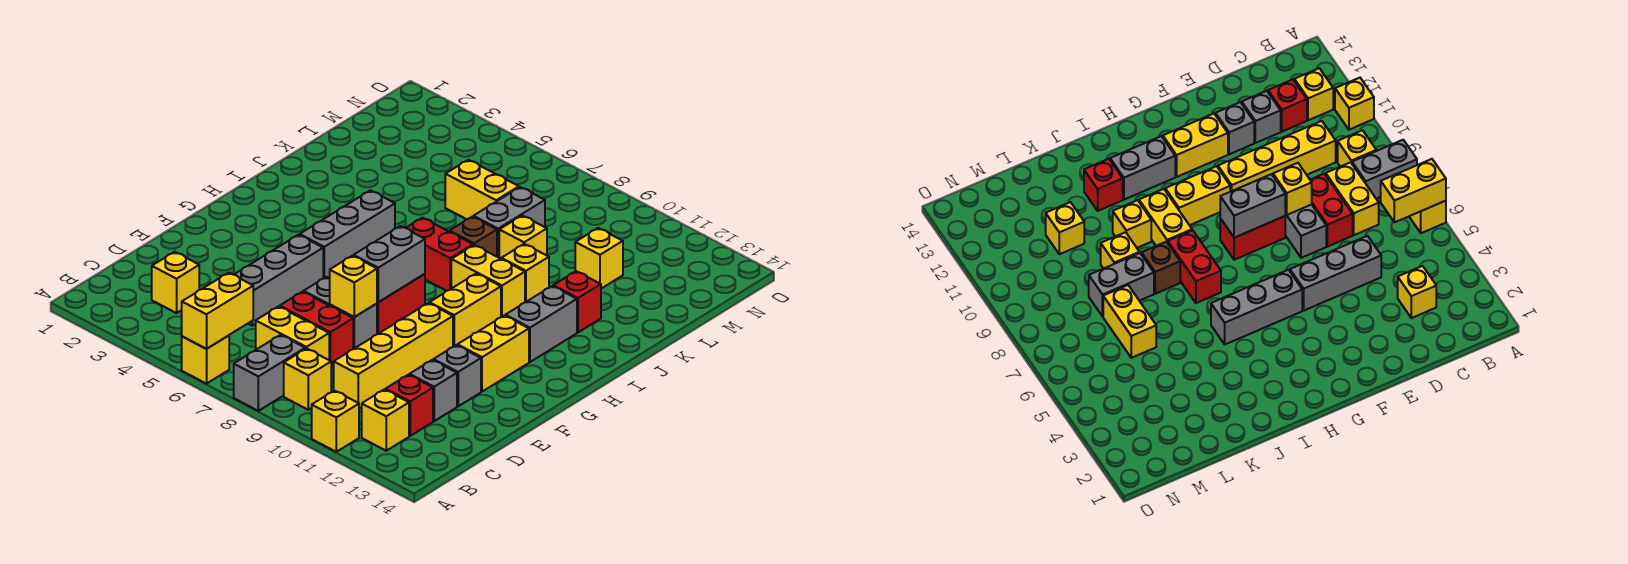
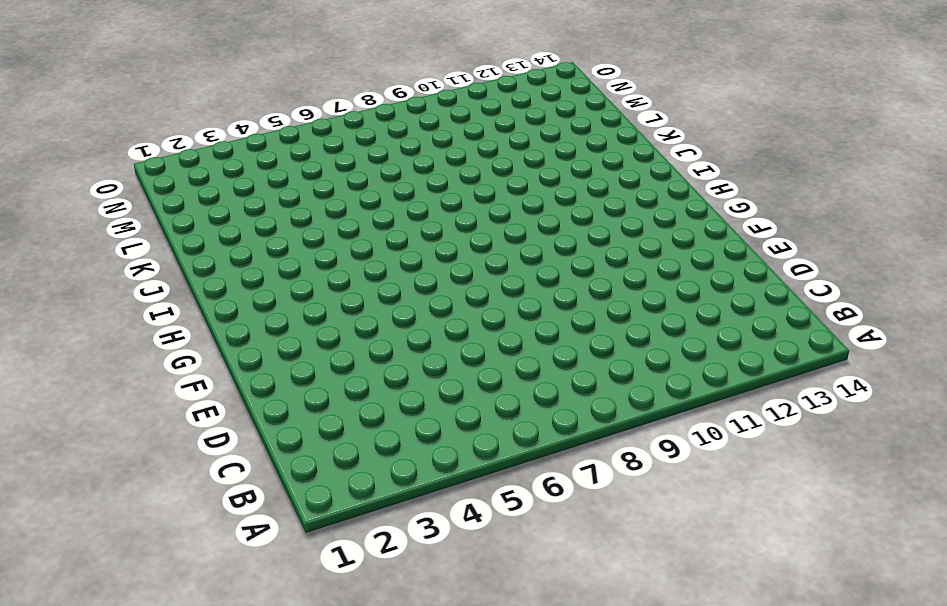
none -> yellow 1x1 brick [182,336,229,384]
none -> grey 1x2 brick [234,335,305,411]
none -> yellow 1x1 brick [312,391,359,452]
none -> yellow 1x1 brick [284,348,331,410]

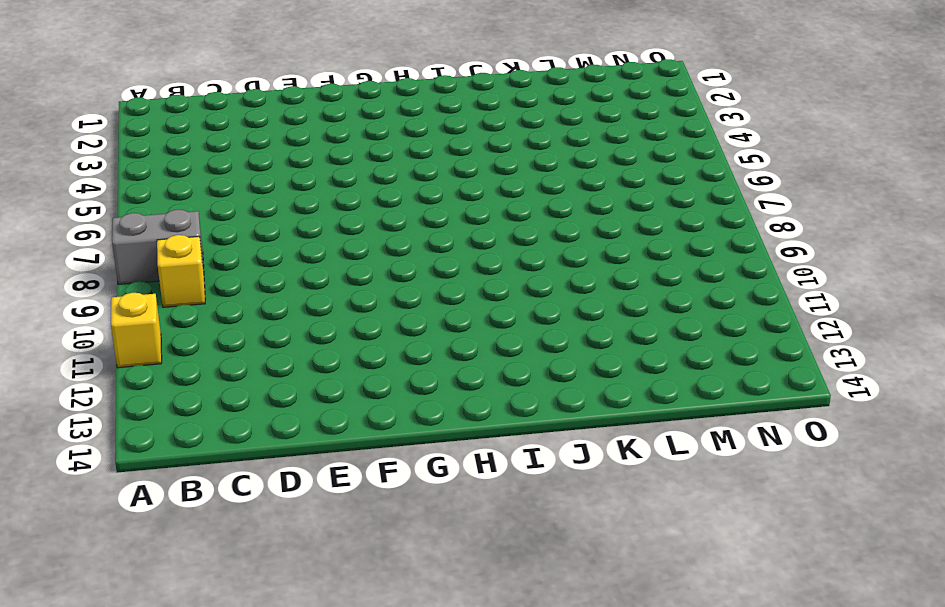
none -> yellow 1x1 brick [182,336,229,384]
none -> yellow 1x1 brick [362,389,409,451]
none -> yellow 1x1 brick [152,252,199,313]
none -> yellow 1x2 brick [256,306,329,360]

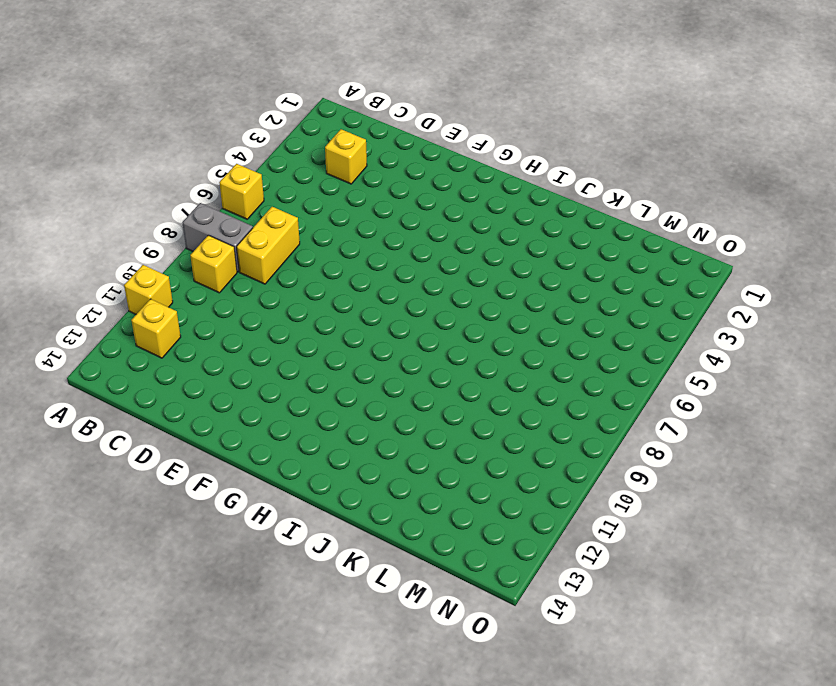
none -> yellow 1x4 brick [334,303,453,408]
none -> red 1x1 brick [386,375,433,436]
none -> grey 1x3 brick [234,235,323,326]
none -> red 1x2 brick [280,292,353,366]

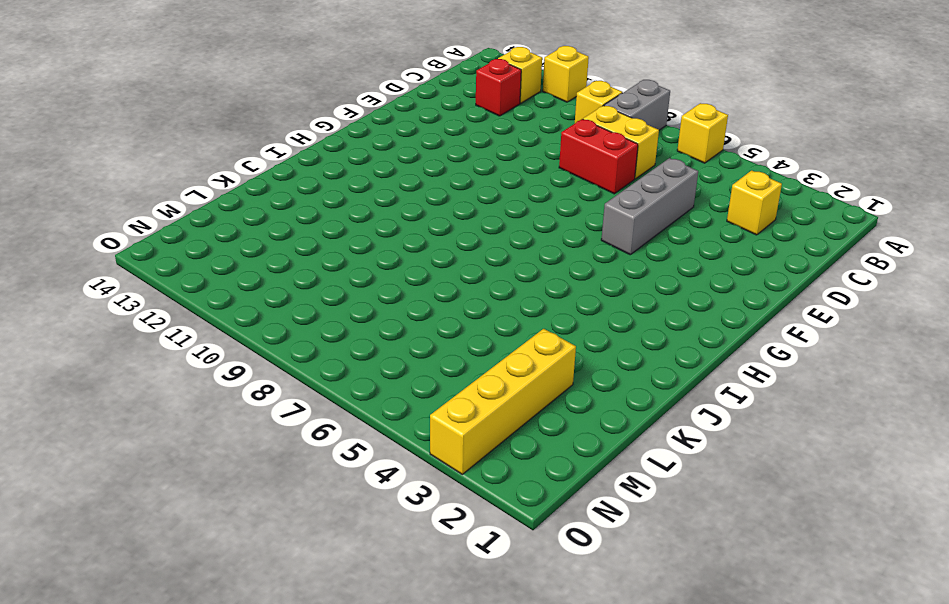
yellow 1x4 brick [430,329,576,474] -> yellow 1x4 brick moved to [334,303,453,408]
none -> grey 1x1 brick [409,360,457,421]
none -> grey 1x2 brick [304,277,377,349]
none -> grey 1x1 brick [433,345,481,406]
none -> red 1x2 brick [377,274,425,334]

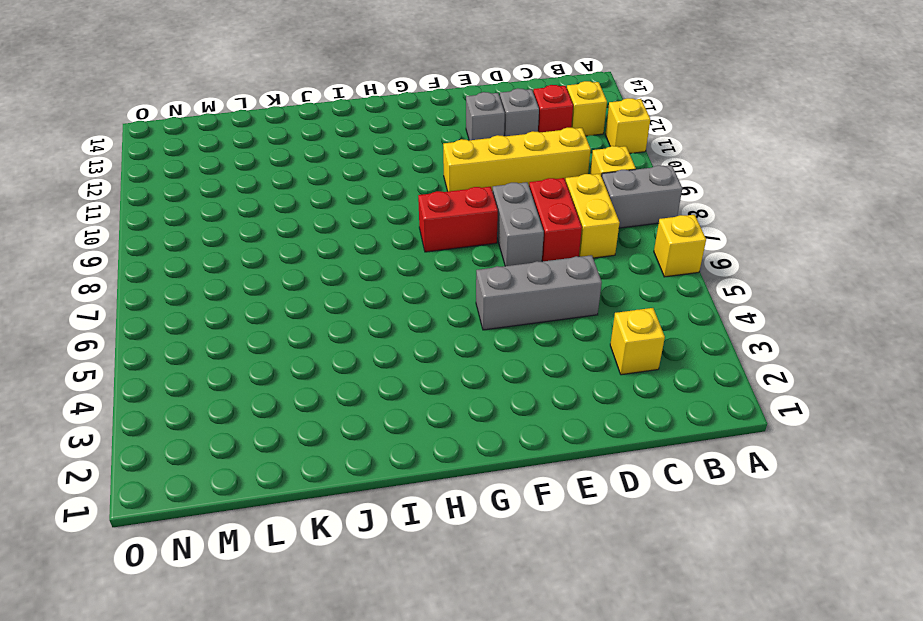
none -> yellow 1x2 brick [457,316,529,392]
none -> grey 1x3 brick [300,190,395,279]
none -> yellow 1x2 brick [429,273,501,347]
none -> grey 1x2 brick [505,286,577,362]

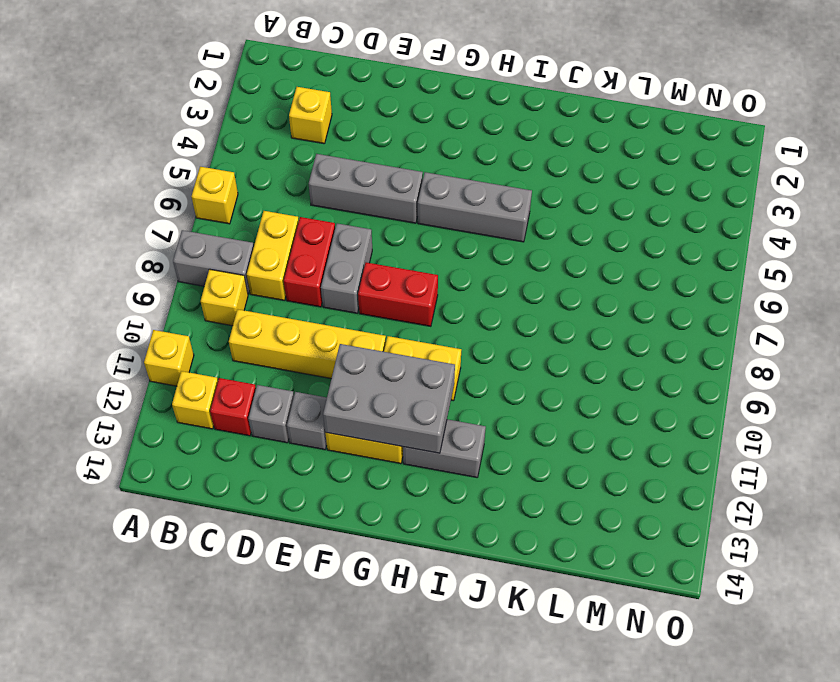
grey 2x3 brick [323,344,455,453] -> none
none -> red 1x2 brick [406,218,473,291]
none -> yellow 1x2 brick [451,245,525,317]
none -> brown 1x1 brick [449,217,497,257]
none -> yellow 1x1 brick [501,244,549,302]

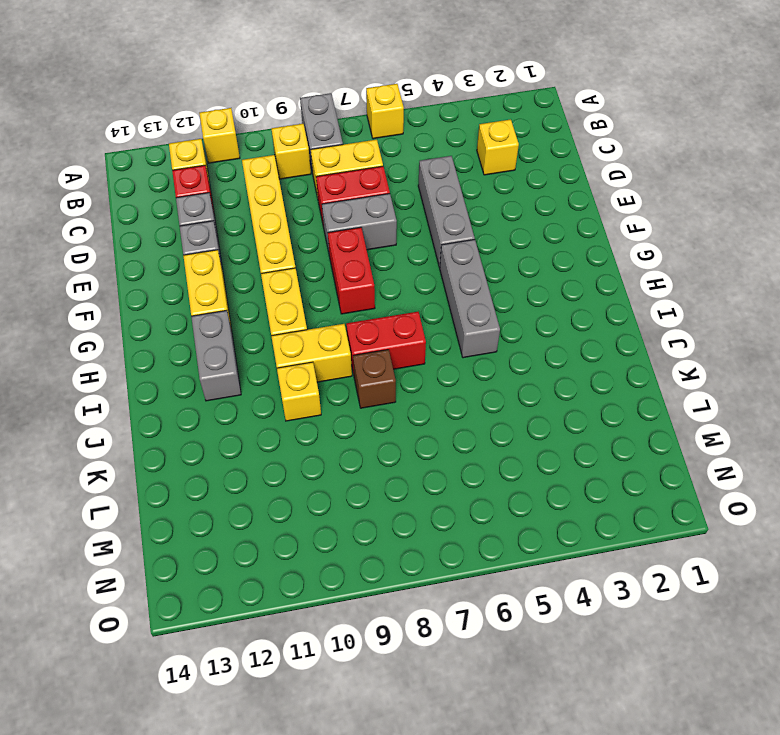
none -> red 1x1 brick [553,271,601,332]
none -> grey 1x2 brick [473,187,545,258]
none -> yellow 1x1 brick [499,215,547,259]
none -> yellow 1x2 brick [445,160,519,219]

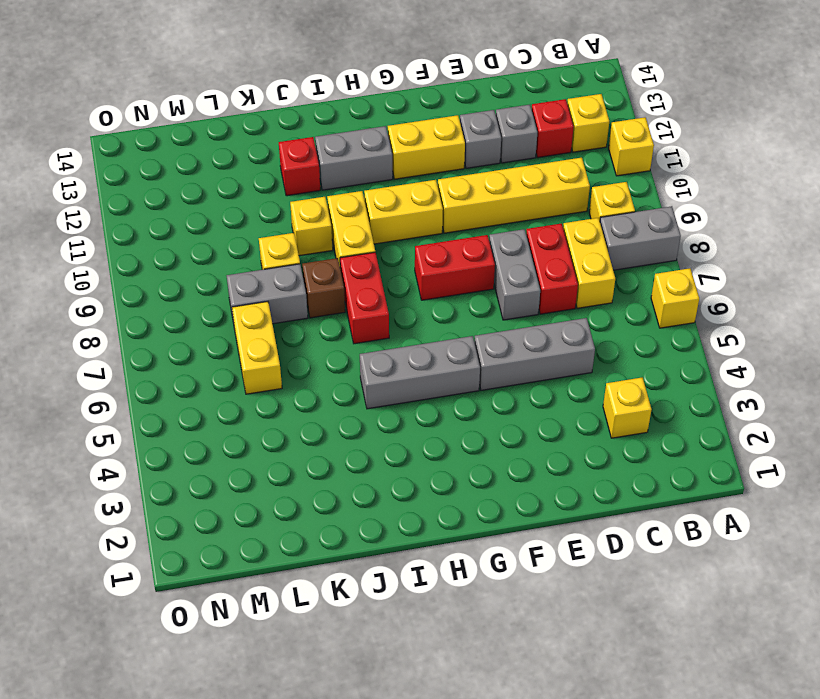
none -> yellow 1x1 brick [575,228,623,289]
none -> yellow 1x2 brick [182,273,253,349]
none -> yellow 1x1 brick [330,256,377,317]
none -> grey 1x2 brick [354,226,425,302]

